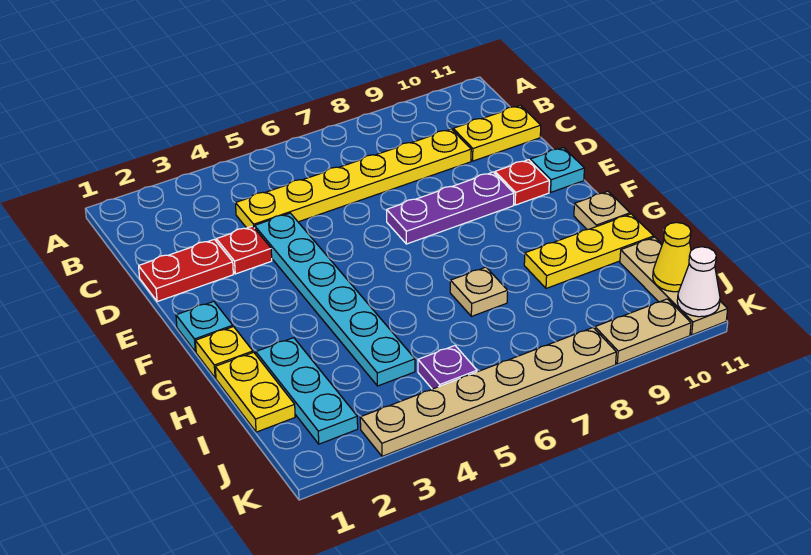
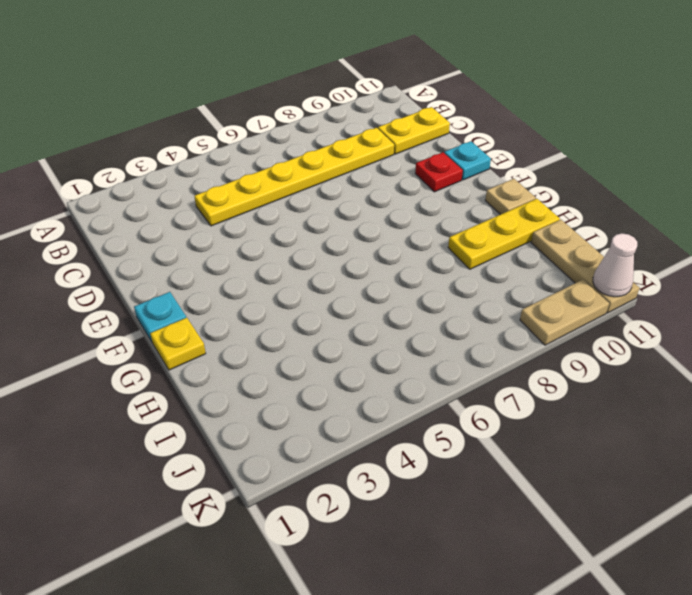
none -> red 1x2 plate [139,239,233,302]
none -> red 1x1 plate [216,226,272,274]
none -> cyan 1x6 plate [255,213,415,386]

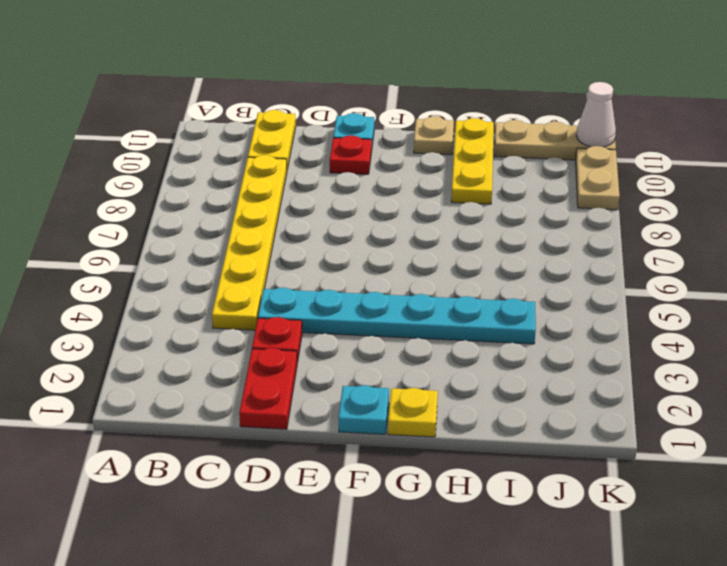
none -> purple 1x3 plate [387,172,514,244]
none -> yellow 1x2 plate [215,352,295,432]
none -> cyan 1x3 plate [256,338,358,444]

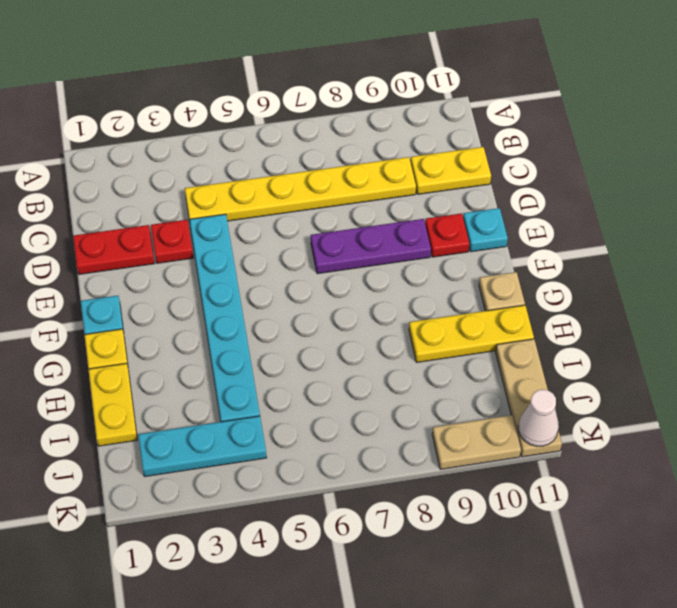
cyan 1x3 plate [138,416,266,477] -> cyan 1x3 plate turned to [256,338,358,444]
none -> tan 1x1 plate [450,267,508,316]
none -> purple 1x1 plate [418,346,477,389]
none -> tan 1x6 plate [360,328,616,456]

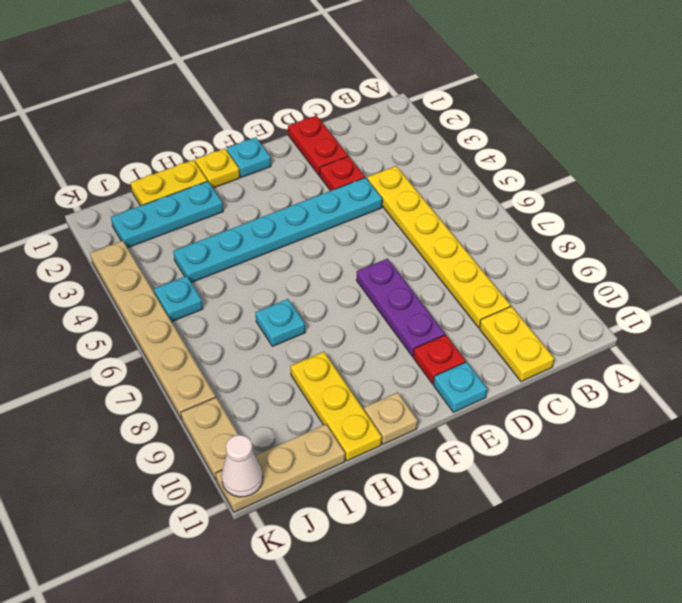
cyan 1x1 plate [255,299,305,346] -> tan 1x1 plate [450,267,508,316]
cyan 1x1 plate [154,276,203,322] -> purple 1x1 plate [418,346,477,389]
none -> yellow 1x1 cone [653,222,691,292]

